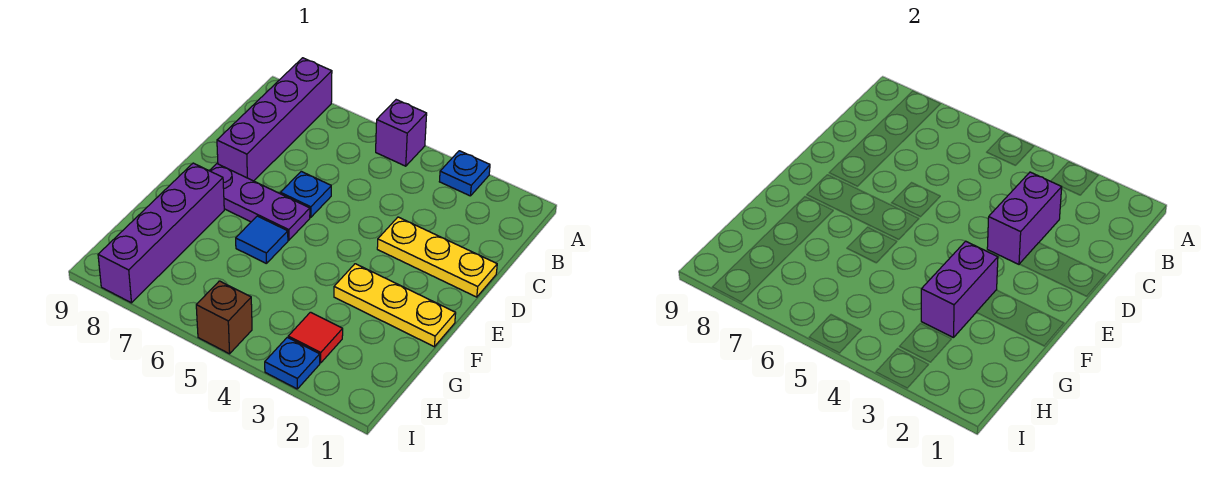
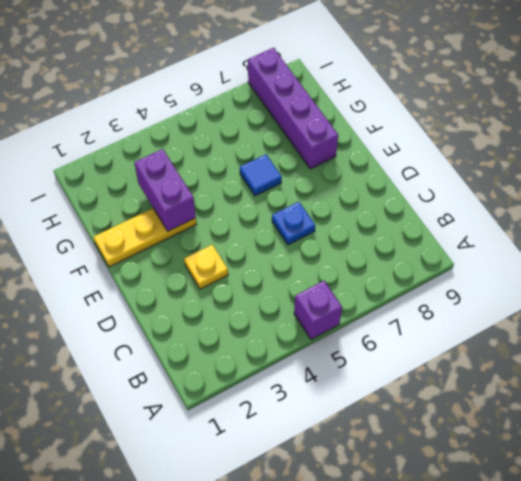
yellow 1x1 plate [184,245,228,289] -> yellow 1x3 plate [377,217,497,297]
none -> blue 1x1 plate [439,151,490,196]
none -> purple 1x4 brick [217,58,332,181]
none -> purple 1x3 plate [209,164,310,240]

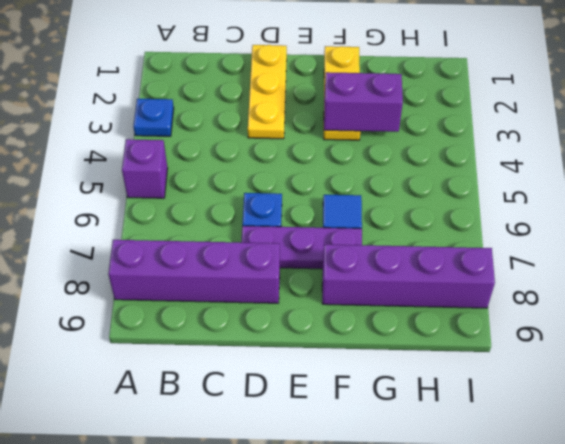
purple 1x3 plate [241,226,362,269] -> purple 1x3 plate turned to [209,164,310,240]
none -> red 1x1 tile [288,312,343,363]
none -> blue 1x1 plate [265,337,320,389]
none -> brown 1x1 brick [196,281,252,354]

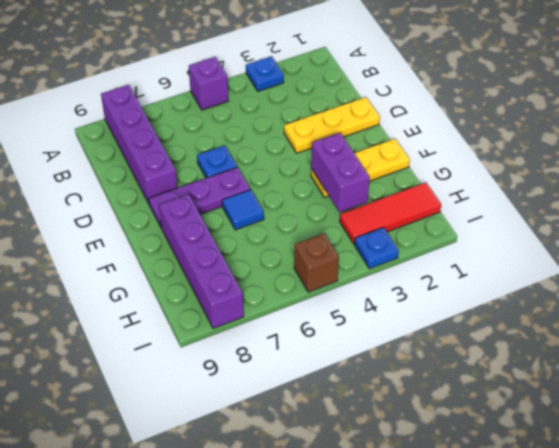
red 1x3 tile [340,183,441,244] -> red 1x1 tile [288,312,343,363]
none -> purple 1x2 brick [987,172,1062,264]

